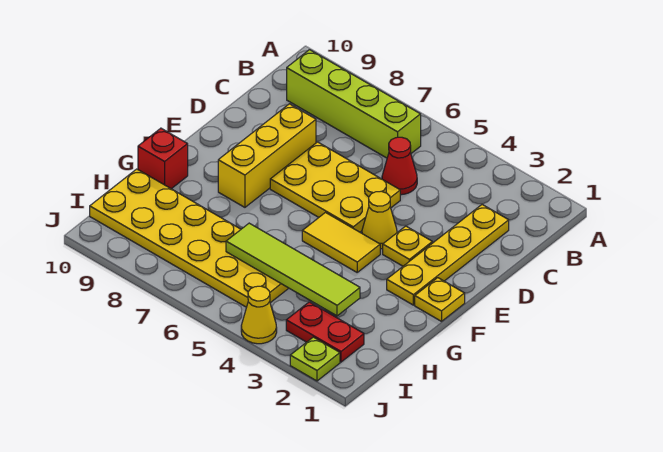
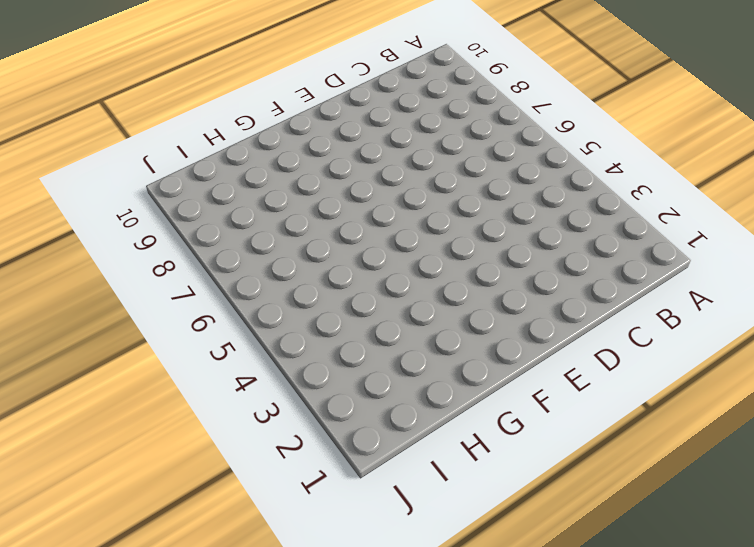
none -> lime 1x4 brick [287,50,421,158]
none -> yellow 1x4 plate [387,205,509,305]
none -> red 1x1 cone [382,137,417,195]

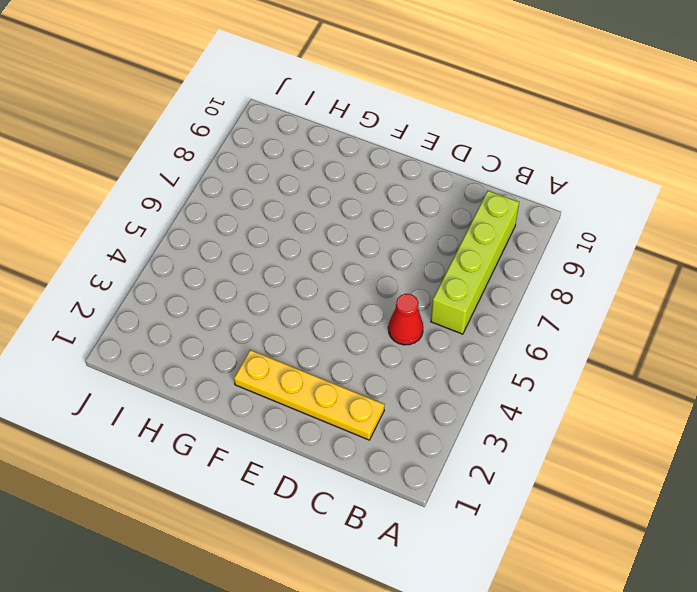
none -> yellow 2x3 plate [270,142,400,232]
none -> yellow 1x3 brick [218,104,316,207]
none -> yellow 1x1 plate [383,226,432,266]

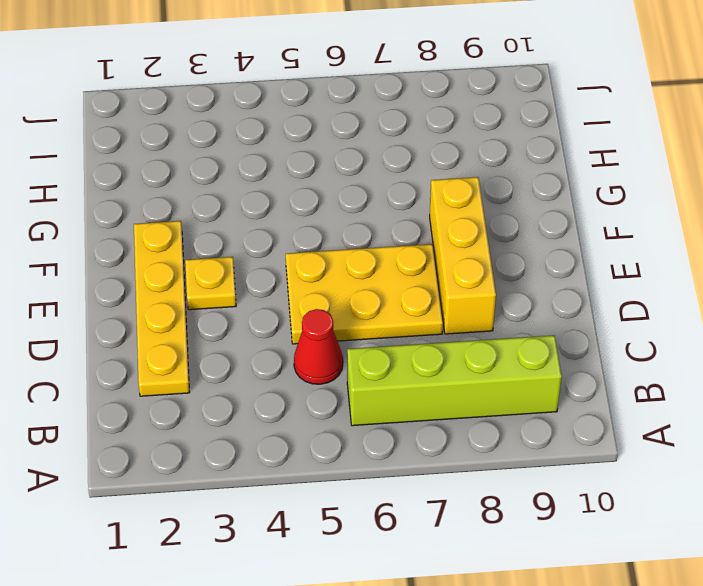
none -> yellow 1x1 cone [362,191,397,249]
none -> yellow 1x1 plate [415,278,465,321]
none -> yellow 1x2 tile [302,213,380,272]

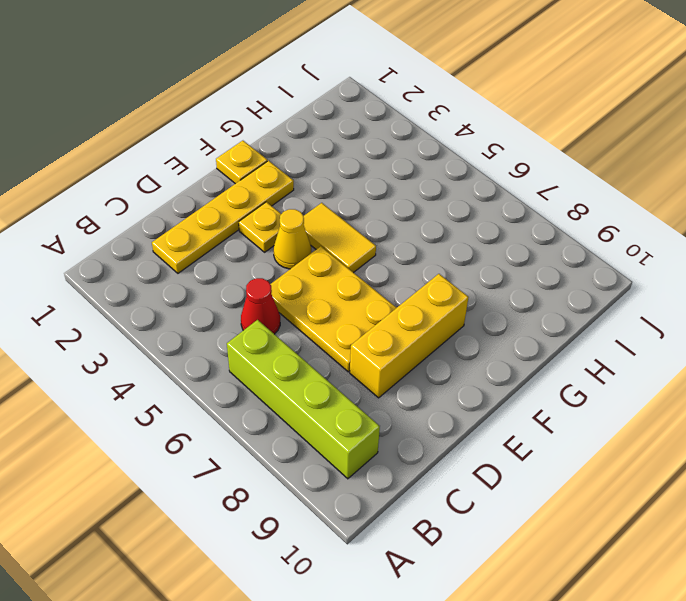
none -> red 1x1 brick [138,128,188,189]
none -> yellow 2x6 plate [90,169,289,307]
none -> red 1x2 plate [286,302,364,362]

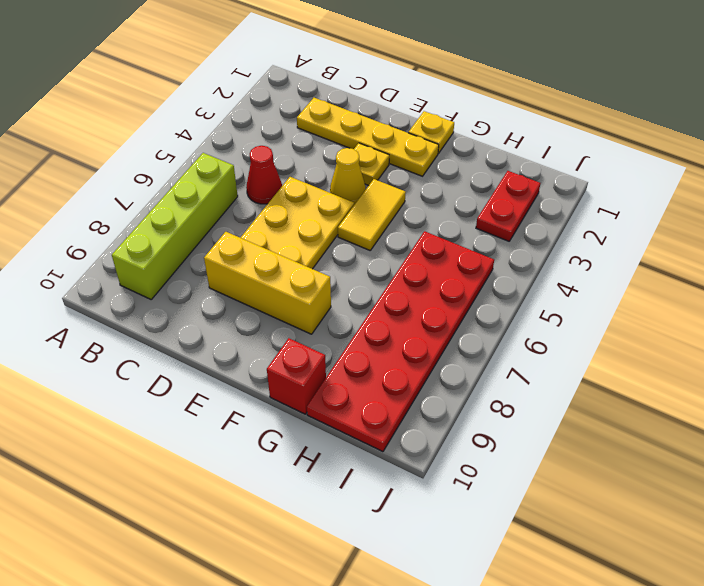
red 2x6 plate [307,231,494,452] -> yellow 2x6 plate [90,169,289,307]
none -> lime 1x1 plate [290,337,340,381]
none -> yellow 1x1 cone [241,286,277,344]
none -> lime 1x4 tile [226,223,360,316]

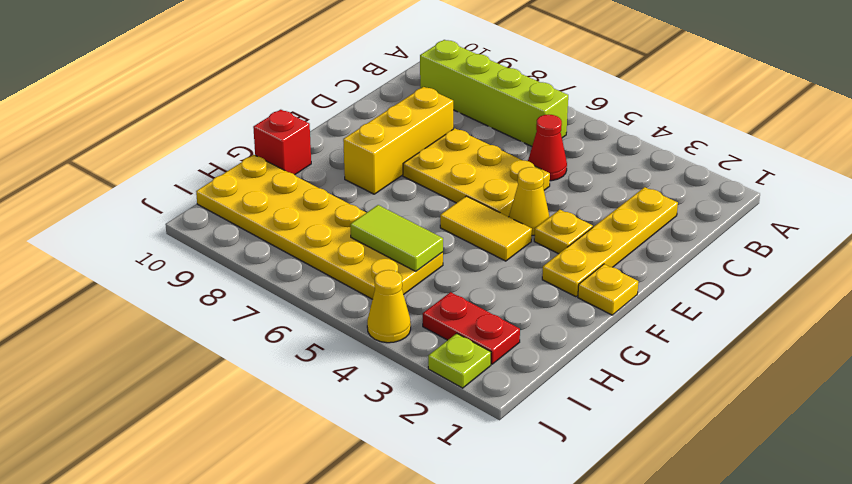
lime 1x2 tile [350,205,443,271] -> lime 1x4 tile [226,223,360,316]

